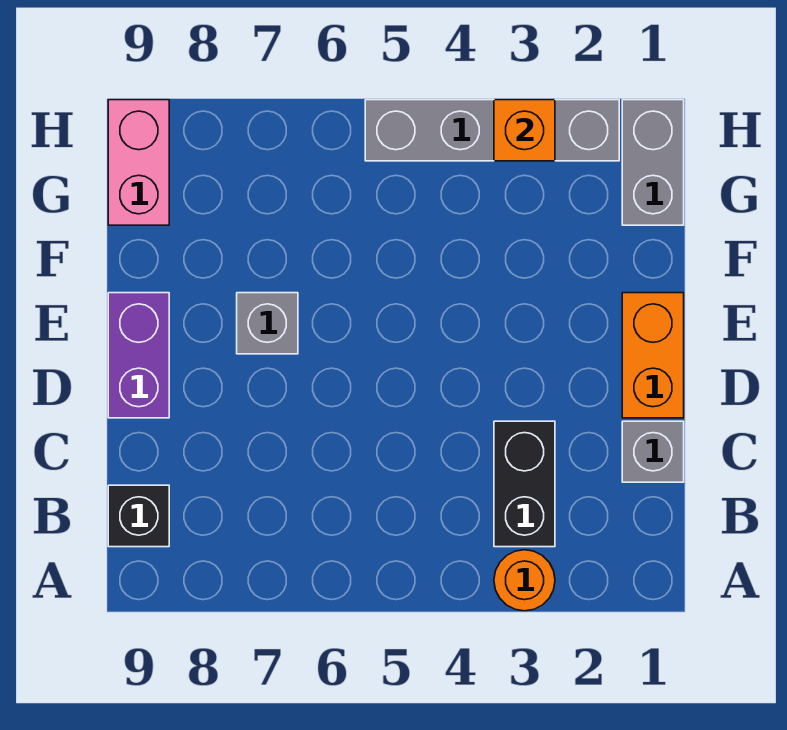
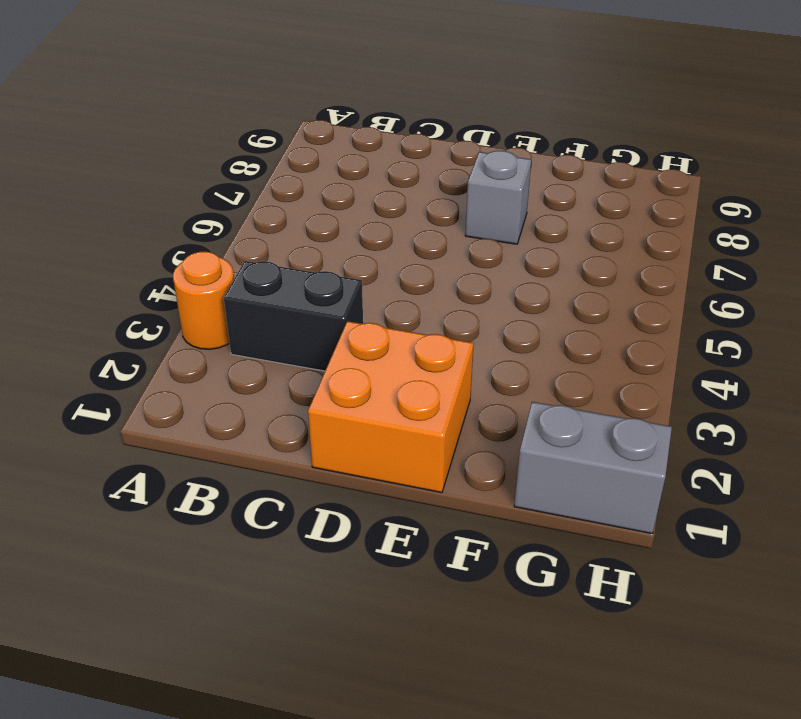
orange 2x2 brick [308,321,474,493] -> orange 1x2 brick [622,293,684,418]
none -> black 1x1 brick [108,485,169,547]
none -> grey 1x1 brick [622,421,684,482]

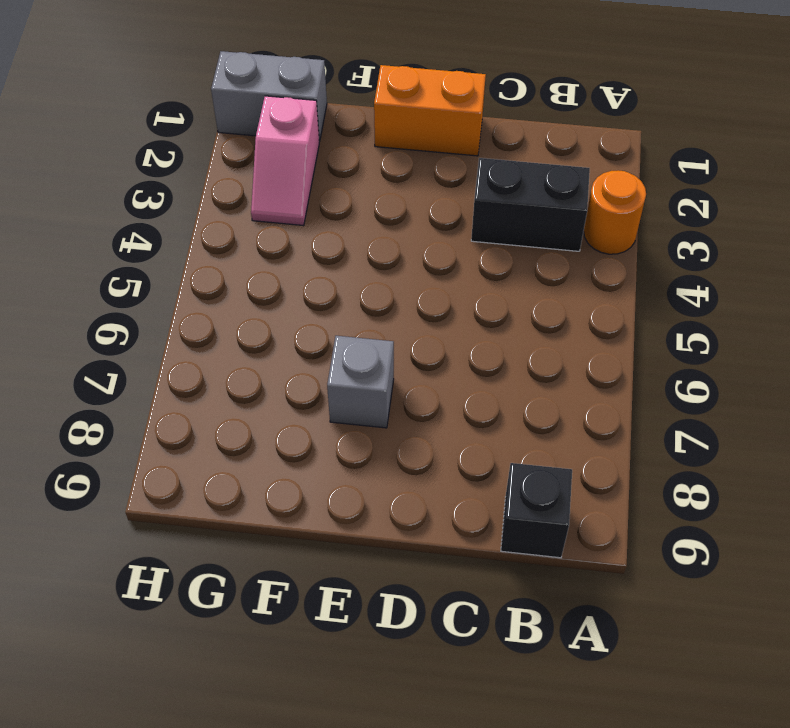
pink 1x2 slope [251,96,319,226] -> none
none -> grey 1x1 brick [622,421,684,482]
none -> purple 1x2 brick [108,293,169,418]

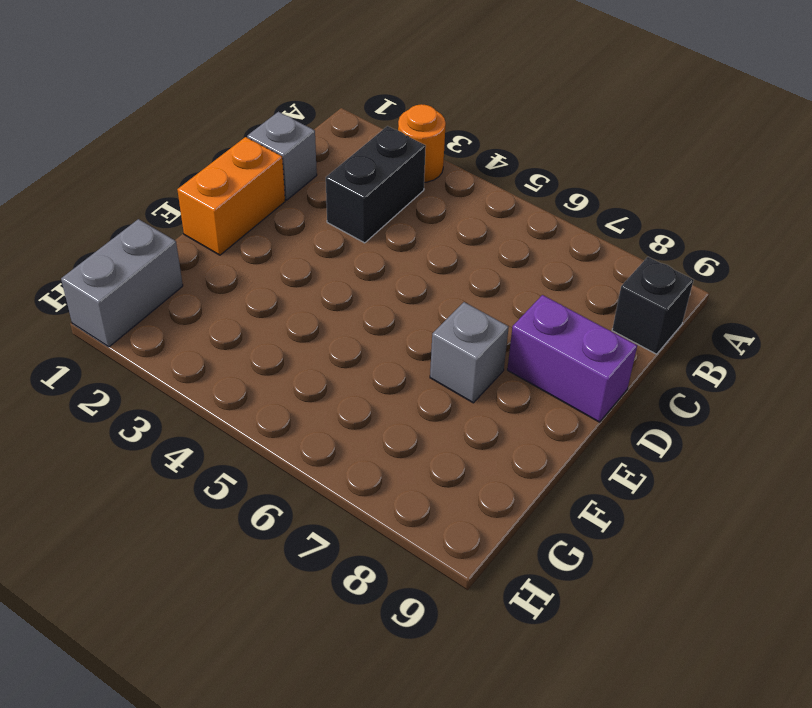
purple 1x2 brick [507,295,637,422] -> purple 1x2 brick turned to [108,293,169,418]
none -> pink 1x2 brick [108,100,169,225]
none -> grey 1x4 brick [365,100,619,161]

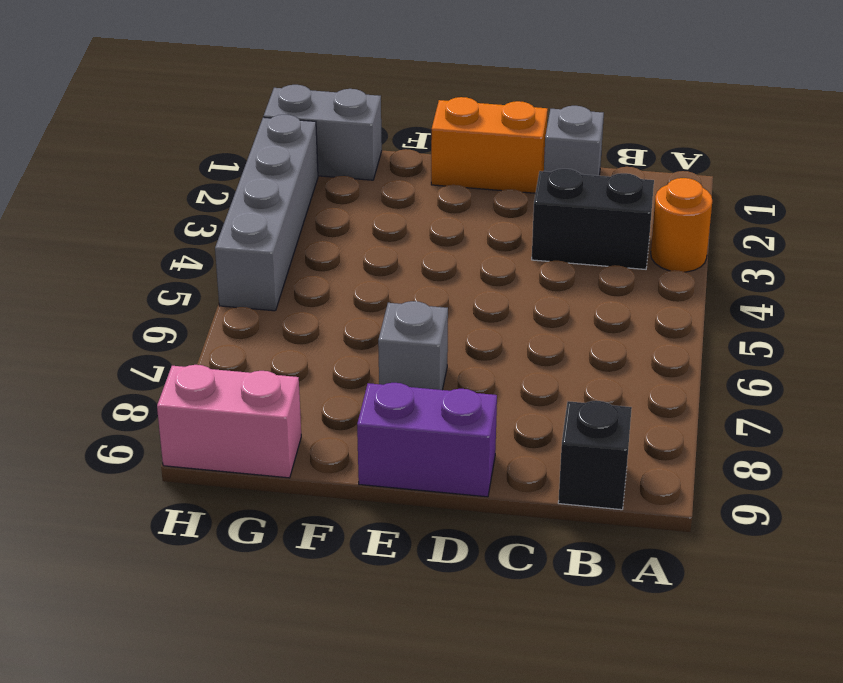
none -> orange 1x1 brick [494,100,555,161]

